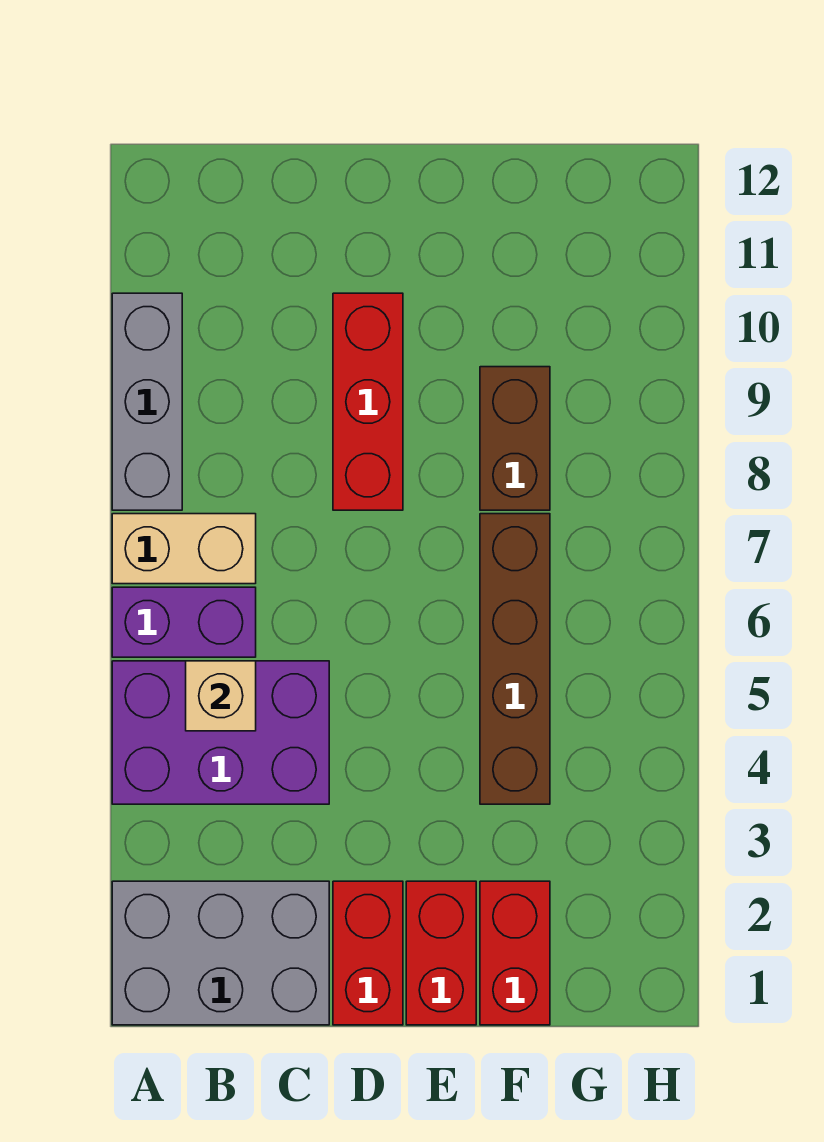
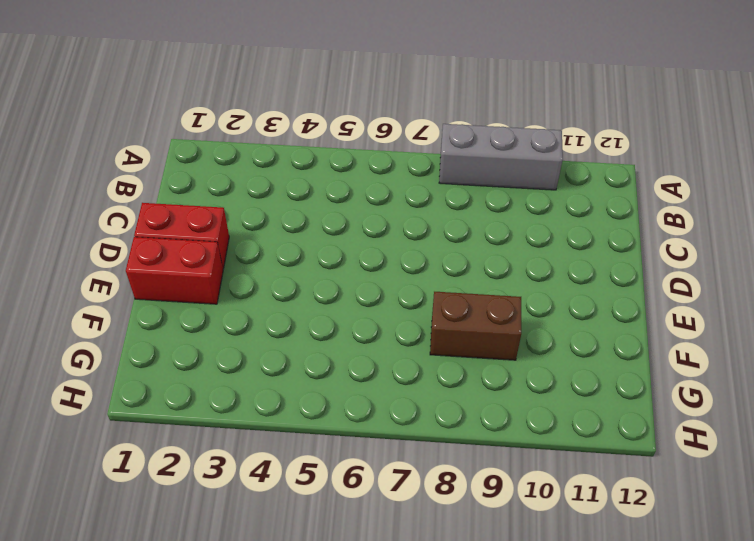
none -> grey 2x3 brick [112,881,329,1025]
none -> purple 2x3 brick [112,661,329,804]
none -> purple 1x2 brick [112,587,256,657]

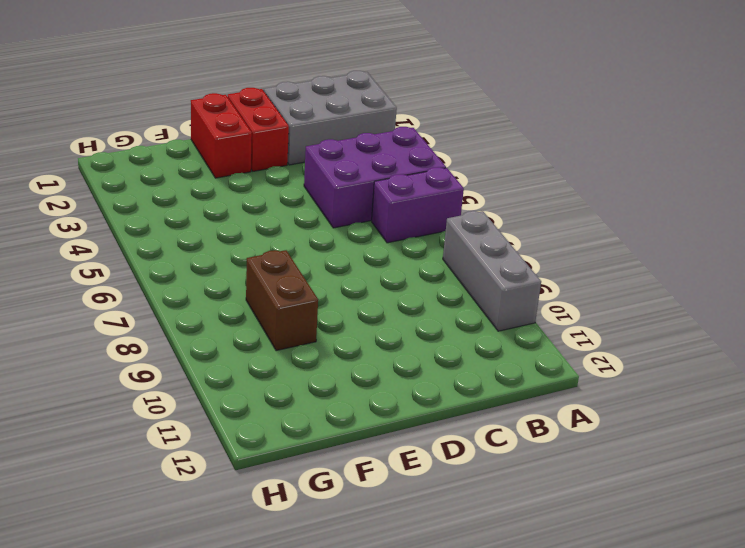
none -> tan 1x2 brick [112,514,256,584]
none -> red 1x3 brick [333,293,403,510]
none -> red 1x2 brick [480,881,550,1025]

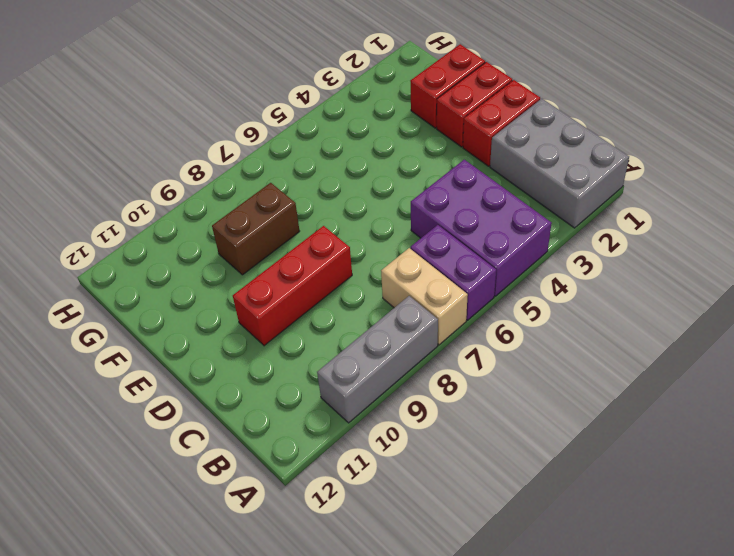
none -> brown 1x4 brick [480,514,550,804]
none -> tan 1x1 brick [186,661,256,731]

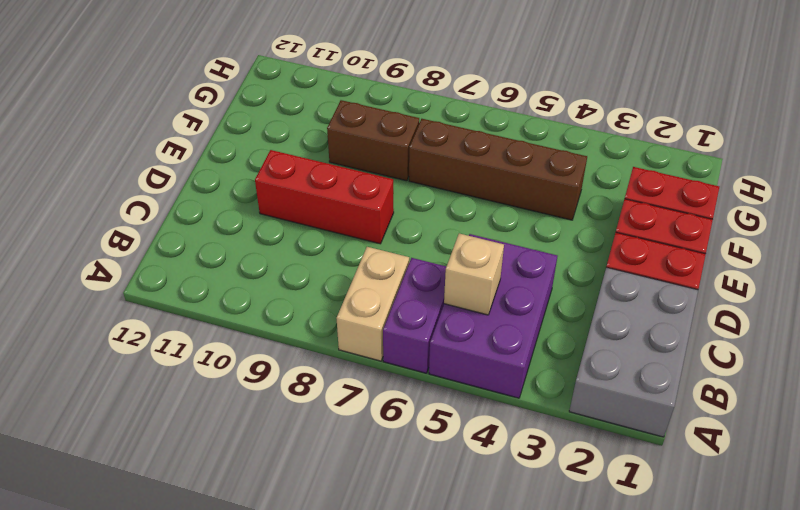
none -> grey 1x3 brick [112,293,182,510]

